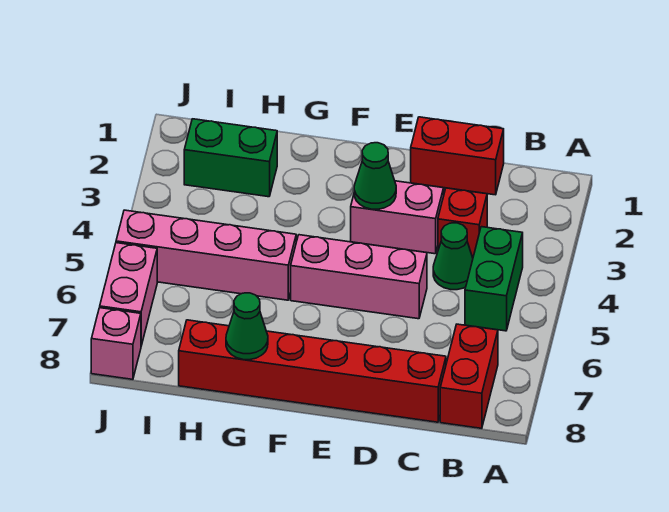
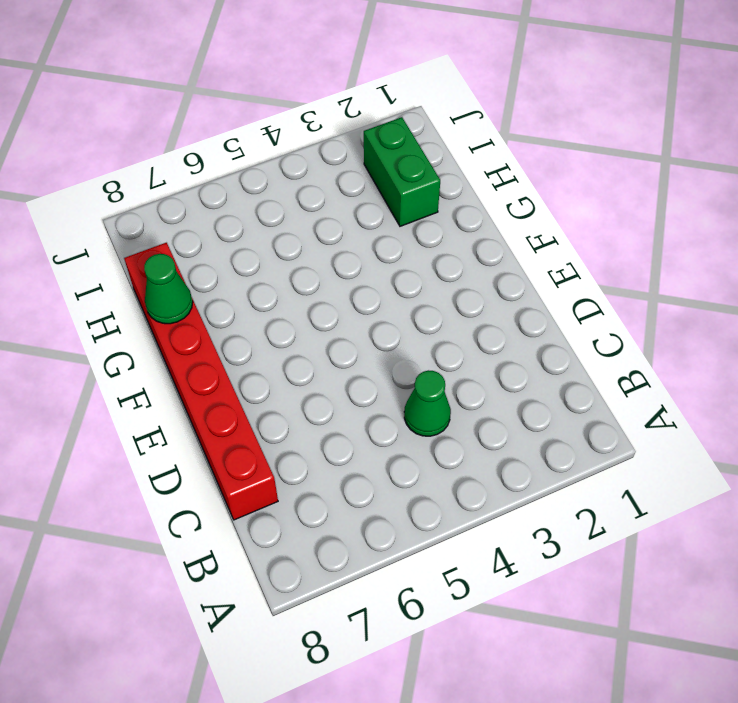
none -> green 1x2 brick [465,227,523,331]
none -> red 1x2 brick [440,324,498,428]
none -> red 1x2 brick [411,117,504,195]

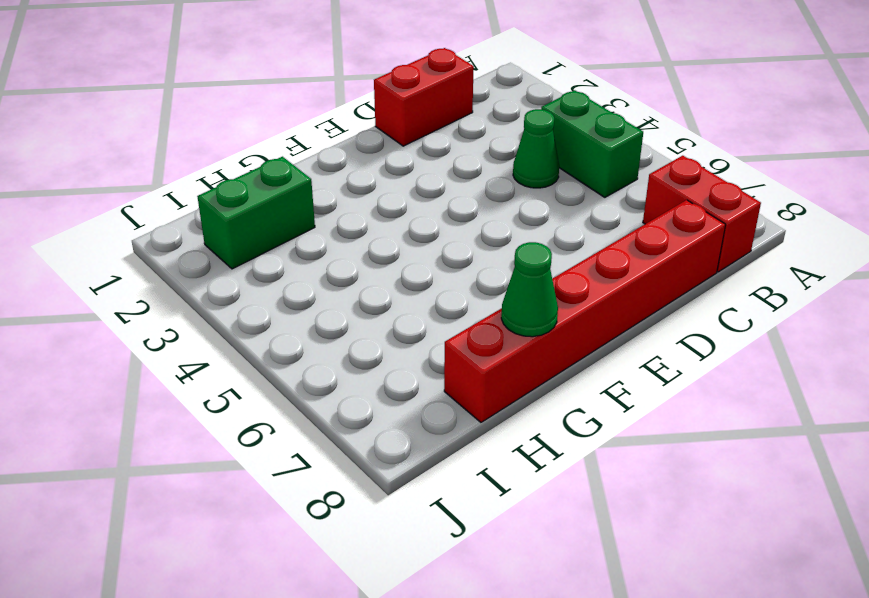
none -> red 1x1 brick [438,188,487,258]
none -> pink 1x2 brick [351,181,444,254]
none -> pink 1x3 brick [291,235,427,319]

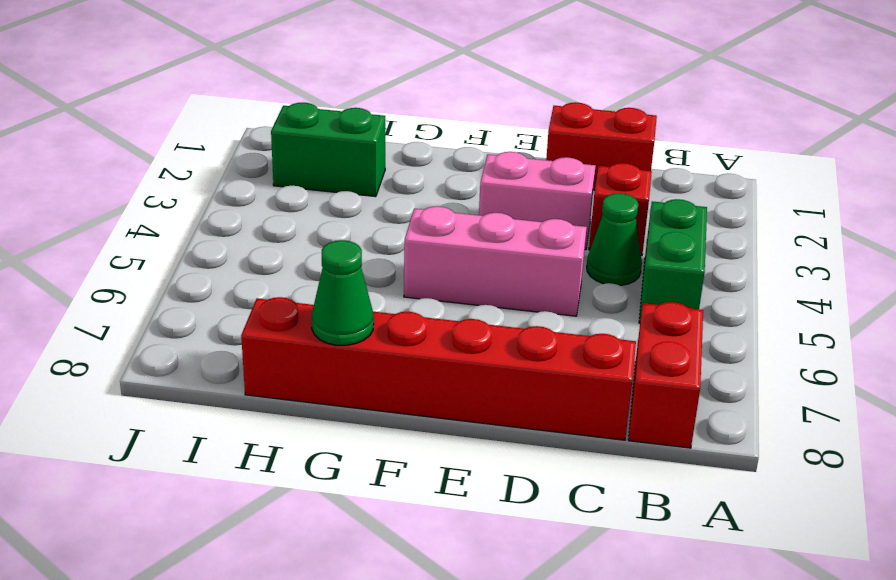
none -> pink 1x4 brick [116,210,296,300]
none -> pink 1x2 brick [100,243,157,346]
none -> pink 1x1 brick [91,308,141,379]

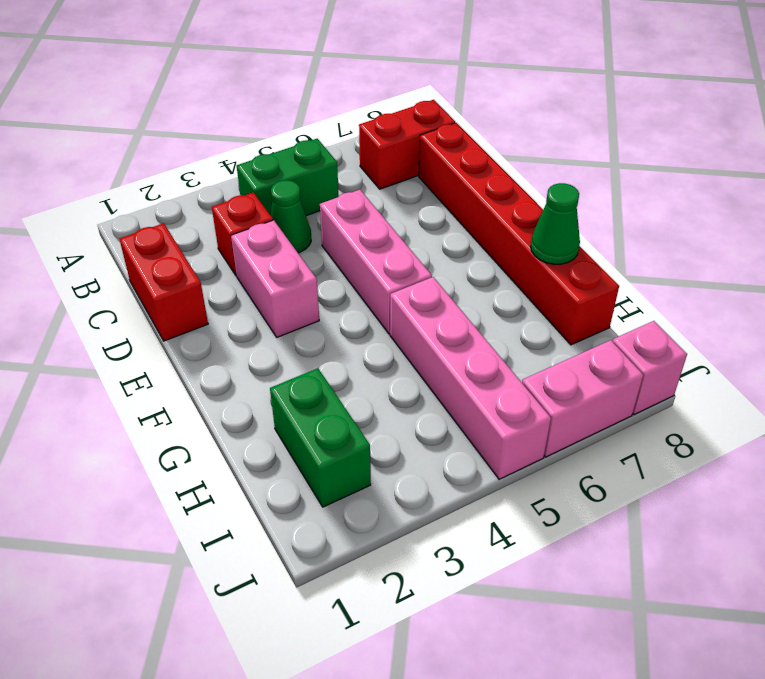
none -> green 1x1 cone [354,143,396,209]

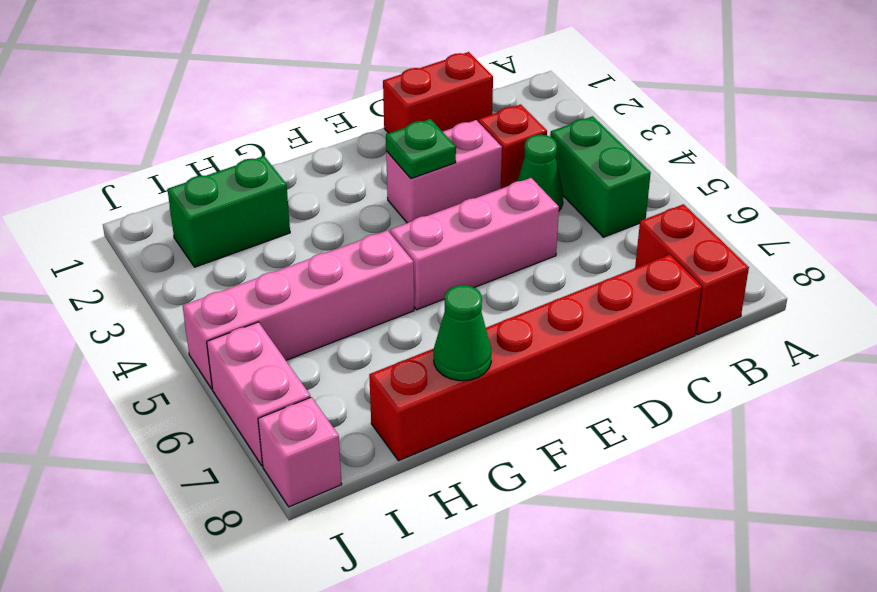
green 1x1 plate [386,119,456,179] -> green 1x1 cone [354,143,396,209]

